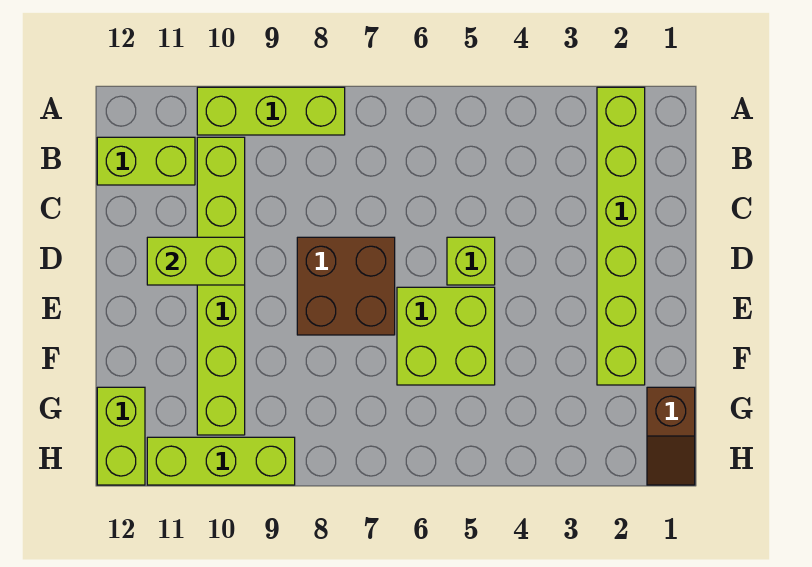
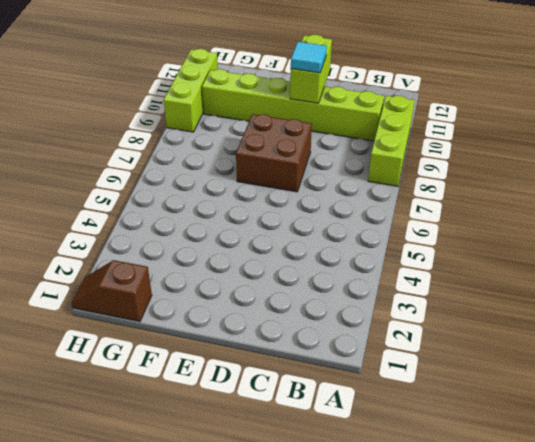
cyan 1x1 tile [291,42,327,73] -> none
none -> lime 1x6 brick [597,87,645,385]
none -> lime 1x2 brick [97,137,195,185]

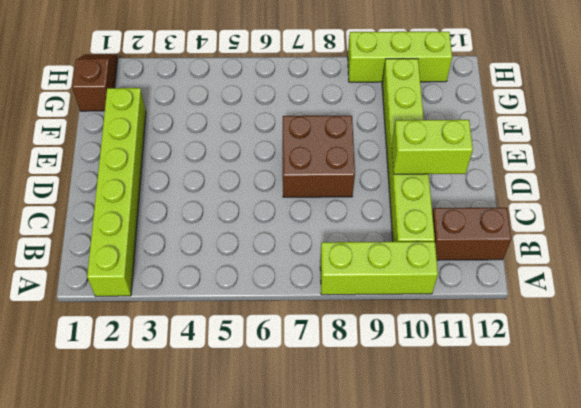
brown 1x2 brick [432,208,511,260] -> lime 1x2 brick [97,137,195,185]
none -> lime 1x1 brick [447,237,495,285]
none -> lime 2x2 brick [397,287,495,385]

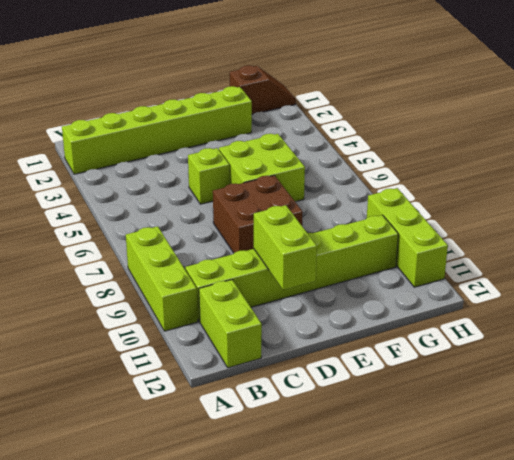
none -> lime 1x2 brick [97,387,145,485]

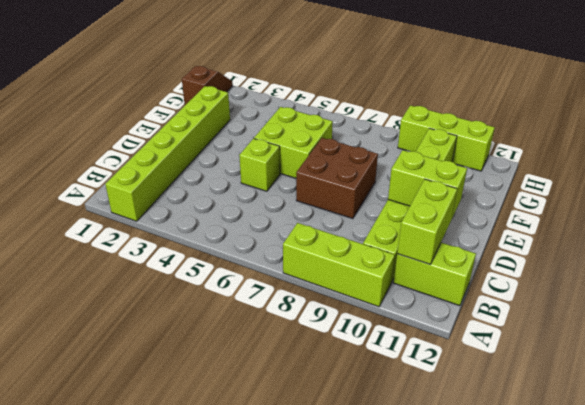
lime 1x2 brick [397,179,457,264] -> lime 1x2 brick moved to [97,387,145,485]

